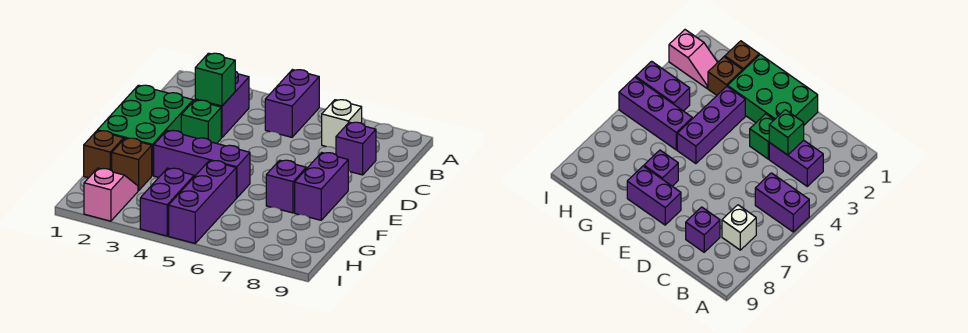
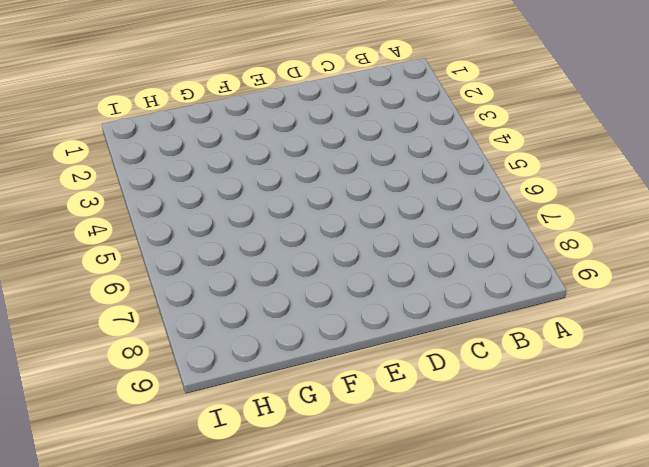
none -> purple 1x2 brick [265,70,319,137]
none -> purple 1x2 brick [195,71,249,138]
none -> white 1x1 brick [322,100,362,149]

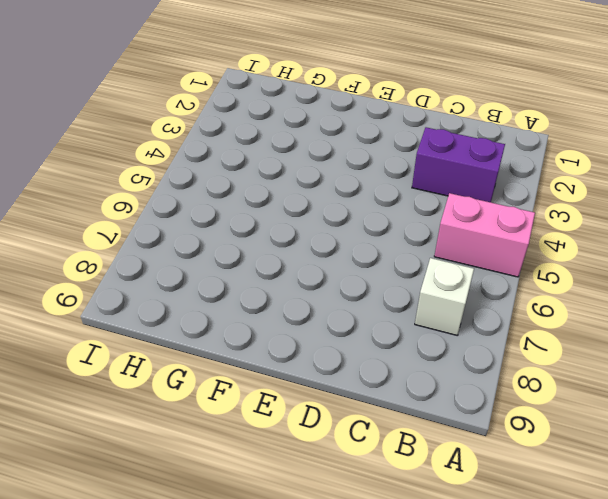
pink 1x2 brick [434,193,535,277] -> purple 1x2 brick [265,70,319,137]
none -> purple 1x1 brick [336,122,376,175]
none -> green 2x3 brick [97,85,193,175]
none -> green 1x1 brick [181,100,221,143]

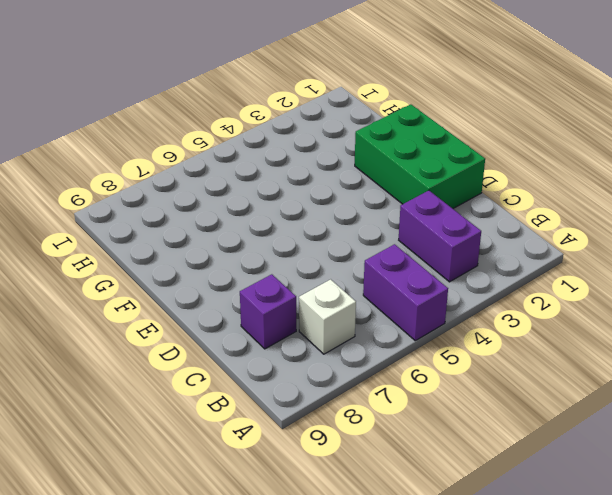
none -> green 1x1 brick [181,100,221,143]
none -> purple 1x2 brick [295,153,348,220]
none -> purple 1x3 brick [154,131,250,198]

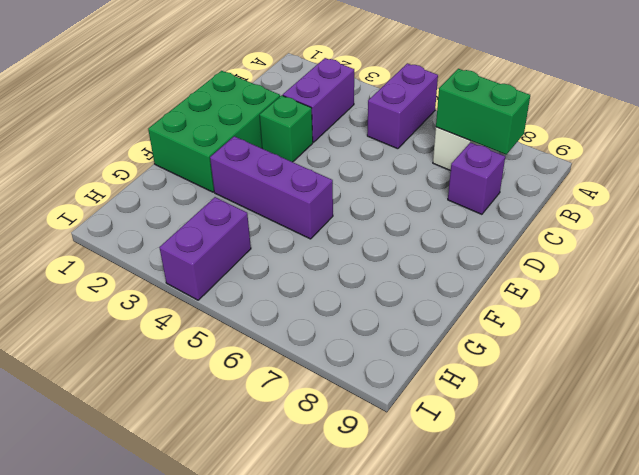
green 1x2 brick [436,69,530,154] -> none
none -> purple 1x2 brick [295,153,348,220]
none -> purple 1x1 brick [266,160,306,213]
none -> brown 1x1 brick [84,131,124,178]

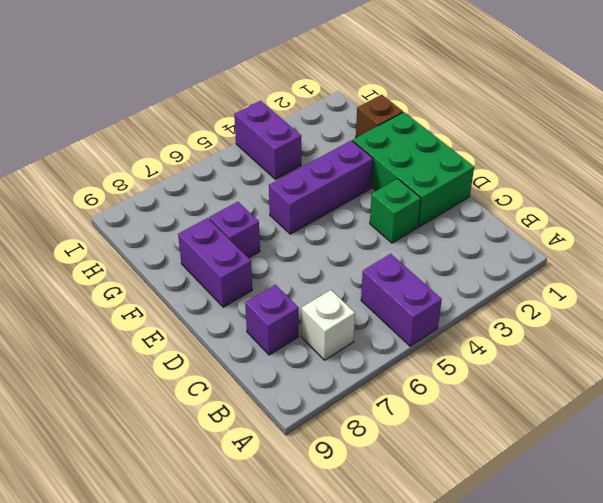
none -> purple 1x2 brick [195,71,249,138]
none -> brown 1x1 brick [112,138,152,191]
none -> purple 1x3 brick [169,161,236,243]

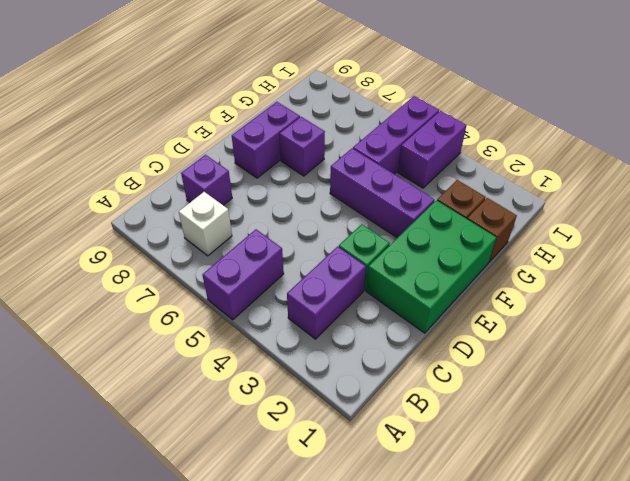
none -> pink 1x2 slope [84,168,138,221]
none -> green 1x1 brick [195,53,235,106]

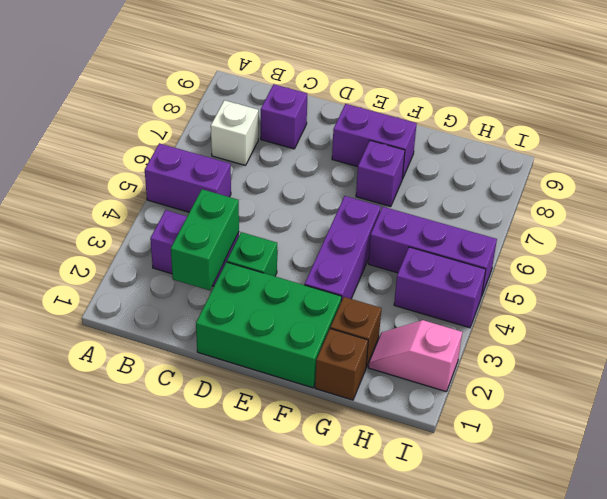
green 1x2 brick [171,189,239,290] -> green 1x1 brick [195,53,235,106]

